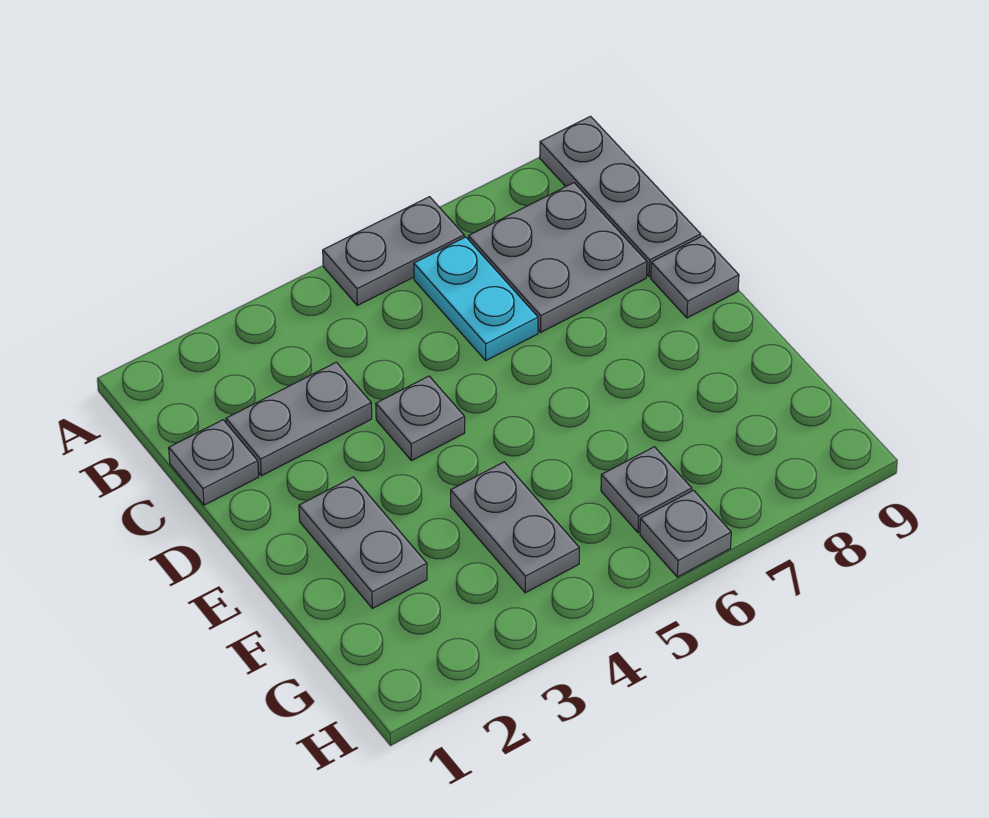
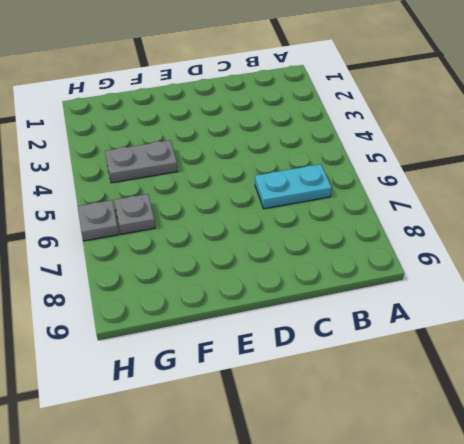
none -> grey 1x2 plate [323,197,464,305]
none -> grey 1x3 plate [540,116,701,277]
none -> grey 2x2 plate [469,183,647,332]

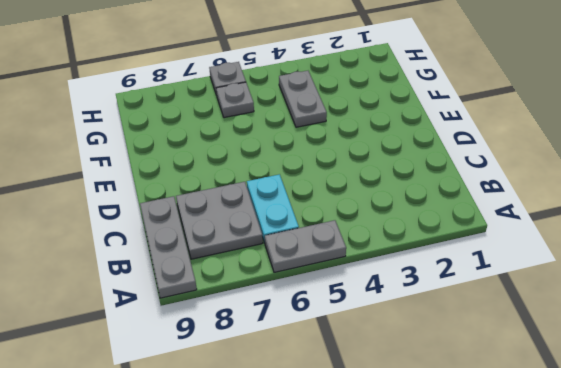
none -> grey 1x1 plate [169,420,259,505]
none -> grey 1x2 plate [226,362,372,476]
none -> grey 1x1 plate [376,376,465,461]

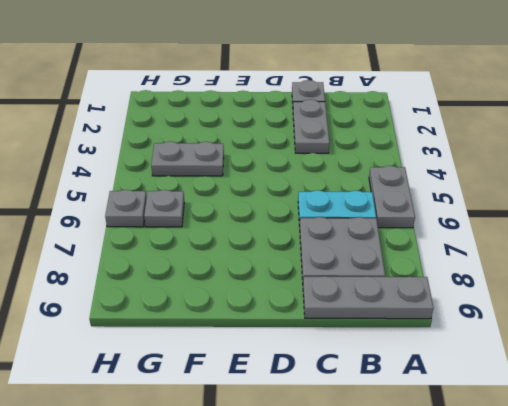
none -> grey 1x1 plate [376,376,465,461]
none -> grey 1x1 plate [651,236,739,318]
none -> grey 1x2 plate [299,477,427,609]

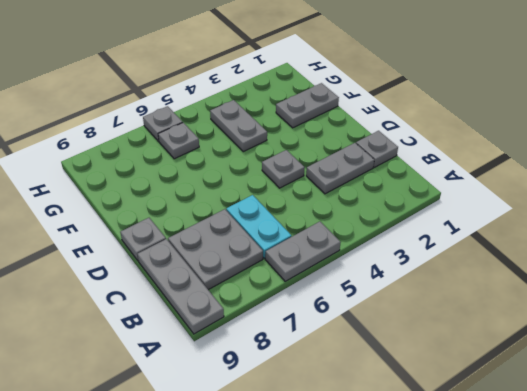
grey 1x2 plate [276,83,339,128] -> grey 1x2 plate turned to [299,477,427,609]

